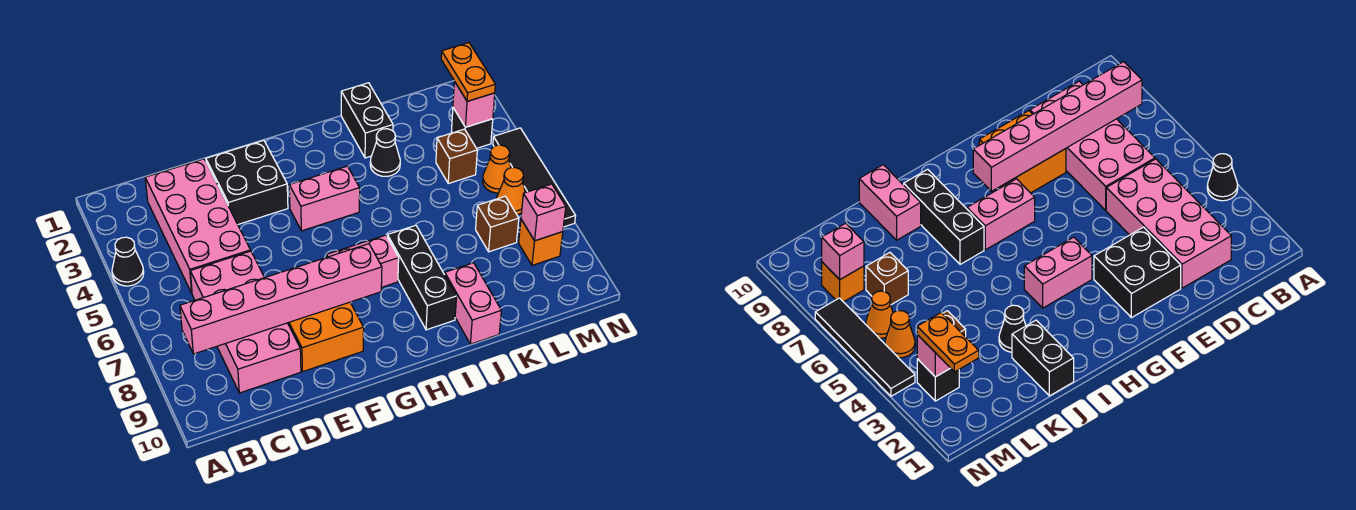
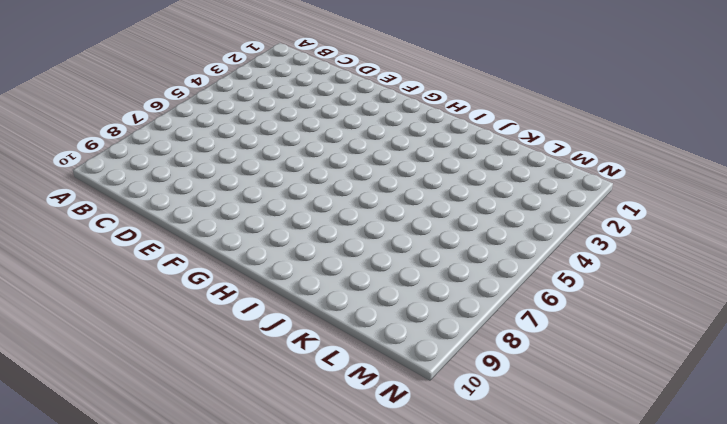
none -> black 1x1 cone [112,237,144,286]
none -> pink 2x4 brick [145,159,251,293]
none -> pink 2x4 brick [190,251,301,393]

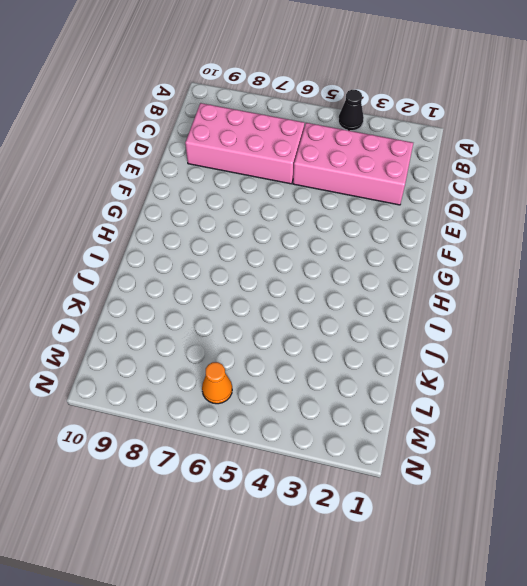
none -> black 2x2 brick [206,140,288,224]
none -> orange 2x2 brick [288,302,364,372]
none -> pink 1x2 brick [289,166,360,231]

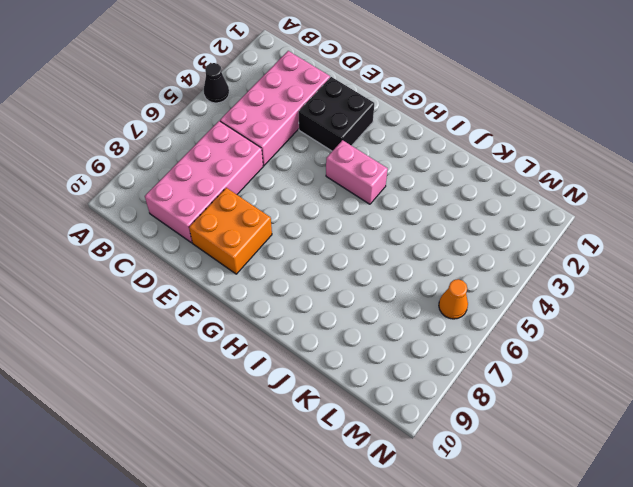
none -> pink 1x2 brick [327,235,399,287]
none -> black 1x3 brick [387,225,457,330]
none -> black 1x2 brick [341,83,393,158]

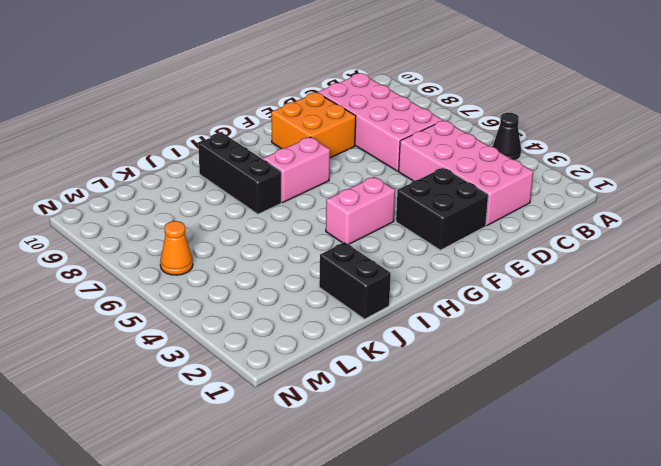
none -> black 1x1 cone [370,129,400,176]
none -> pink 1x2 brick [445,263,501,344]
none -> brown 1x1 brick [436,129,477,183]

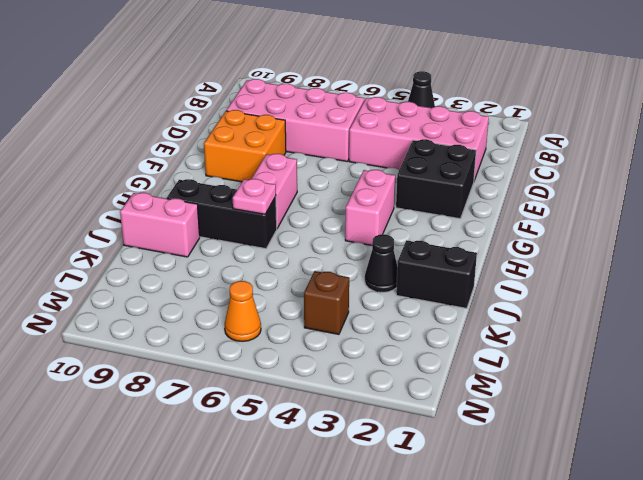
pink 1x1 plate [233,179,276,214] -> none
none -> brown 1x1 brick [476,196,519,252]
none -> black 1x1 brick [451,108,493,148]
none -> orange 1x1 cone [483,145,511,193]

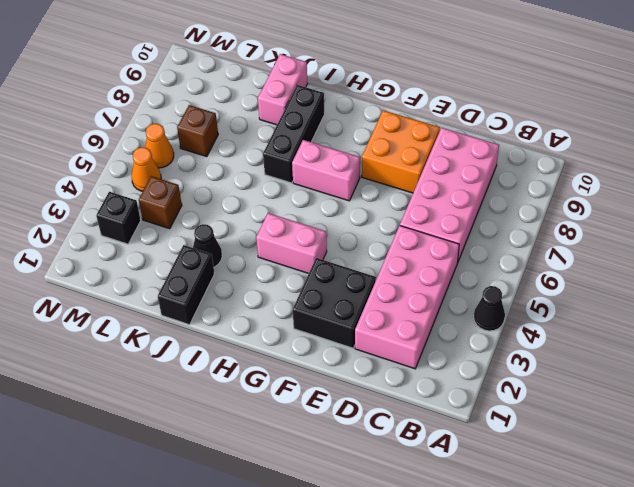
none -> orange 1x1 brick [519,220,563,265]
none -> black 1x4 tile [493,128,575,227]
none -> pink 1x6 brick [180,244,382,354]

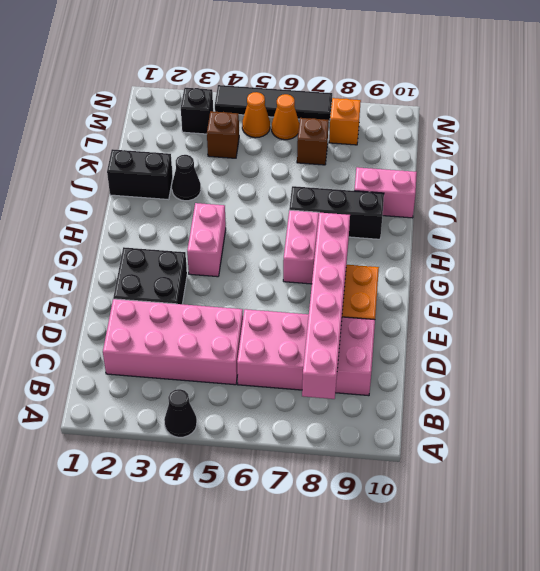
none -> pink 1x1 brick [453,81,495,127]
none -> pink 1x1 brick [521,184,566,241]
none -> orange 1x2 plate [441,43,495,101]

